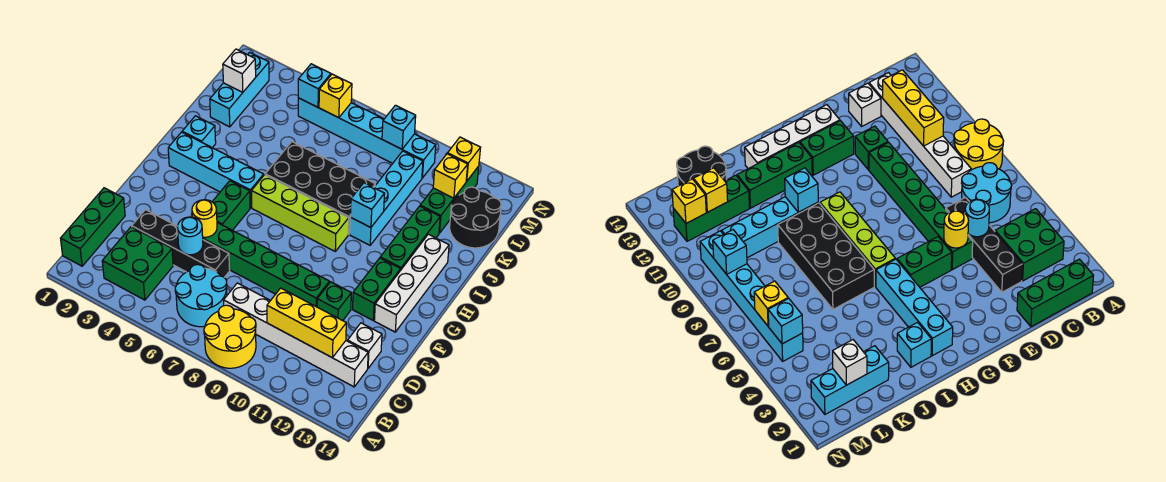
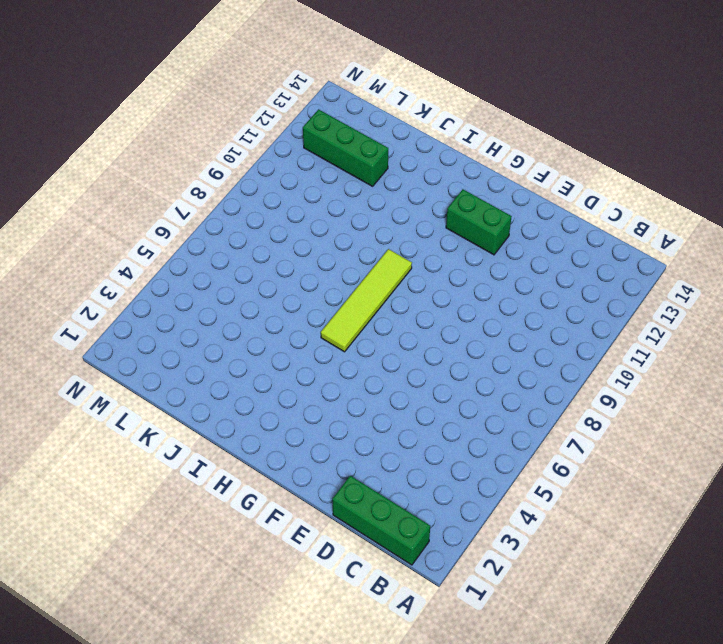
lime 1x4 tile [321,249,412,352] -> lime 1x4 brick [252,175,349,251]
none -> yellow 2x2 round brick [204,305,256,368]
none -> green 2x2 brick [102,227,173,300]
none -> cyan 2x2 round brick [175,265,227,327]
none -> white 1x6 brick [224,283,368,387]

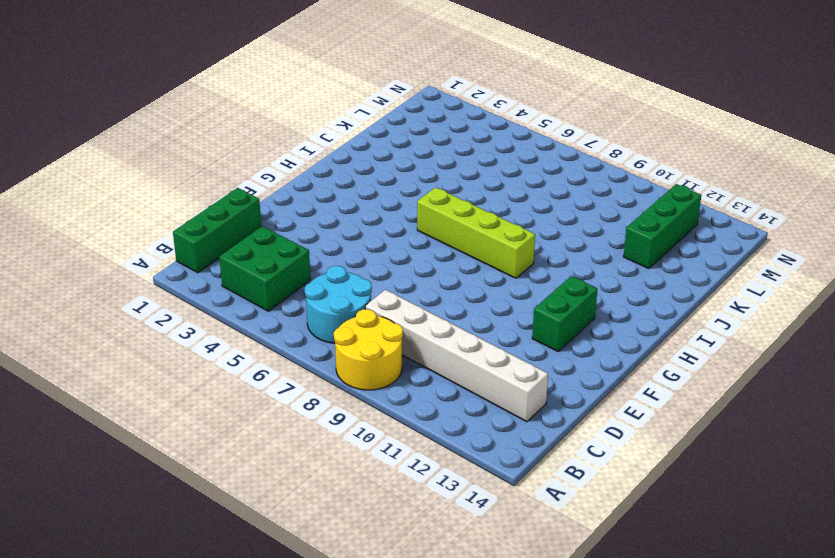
none -> black 1x4 brick [132,210,230,277]
none -> white 1x1 brick [348,323,382,368]
none -> green 1x6 brick [203,223,329,307]
none -> green 1x1 brick [317,282,351,321]

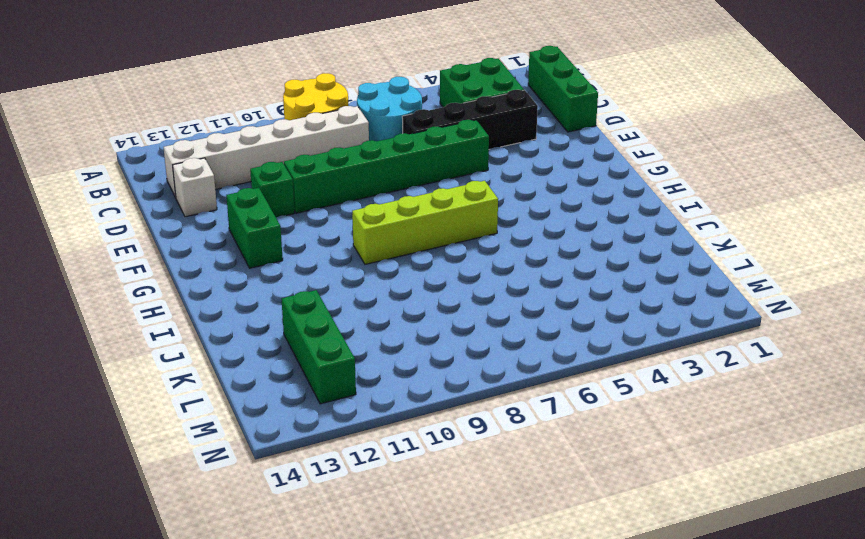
none -> green 1x2 brick [212,181,250,230]
none -> white 1x4 brick [374,234,449,332]
none -> cyan 1x4 brick [168,132,264,208]
none -> green 1x3 brick [380,206,440,269]

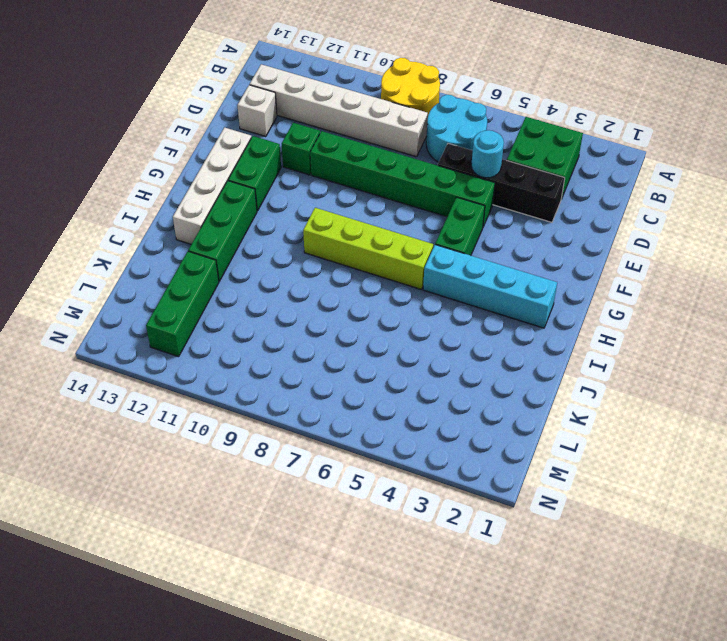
none -> green 1x3 brick [61,188,125,266]
none -> cyan 1x1 brick [182,116,216,148]
none -> black 2x4 brick [265,142,375,234]
none -> cyan 1x4 brick [350,151,423,245]

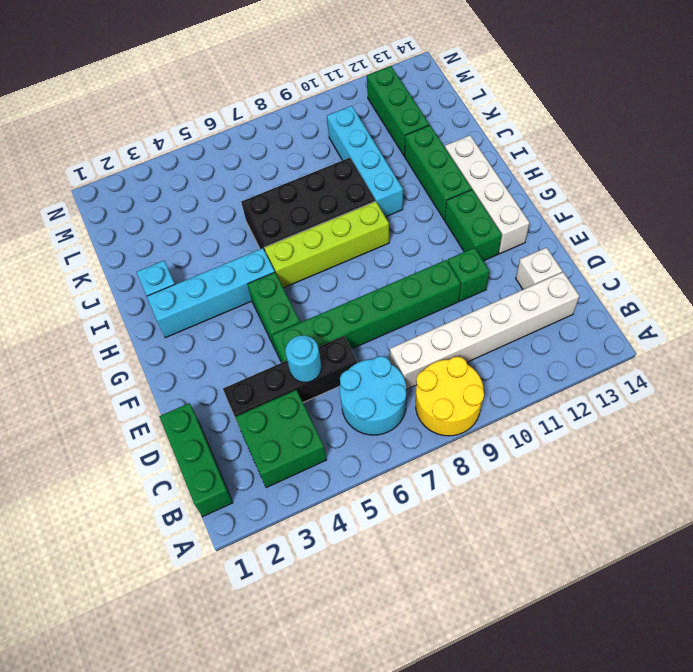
none -> cyan 1x3 brick [210,52,269,127]
none -> black 2x2 round brick [450,187,501,248]
none -> cyan 1x6 brick [298,98,436,178]
none -> yellow 1x3 brick [267,288,346,358]

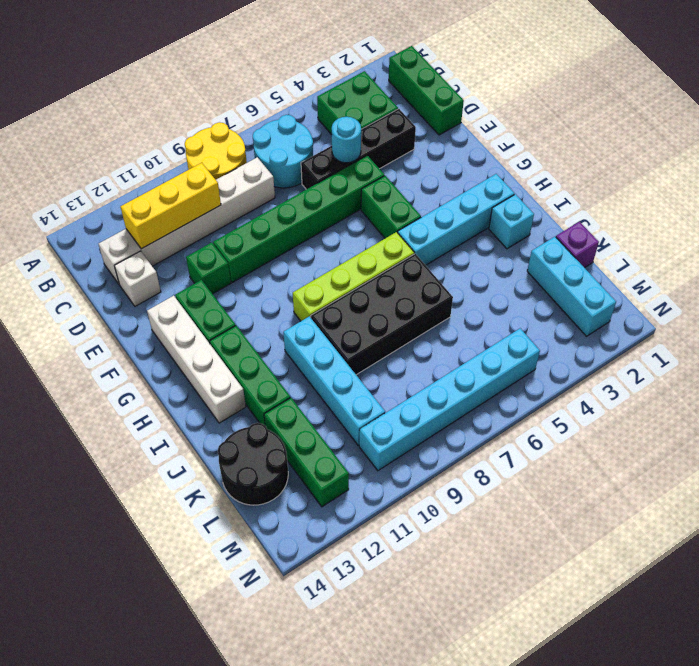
purple 1x1 brick [556,222,599,268] -> none
none -> yellow 1x1 round brick [192,200,217,237]
none -> cyan 1x1 brick [350,183,385,228]
none -> white 1x1 brick [223,49,256,92]
none -> yellow 1x1 brick [433,154,468,198]

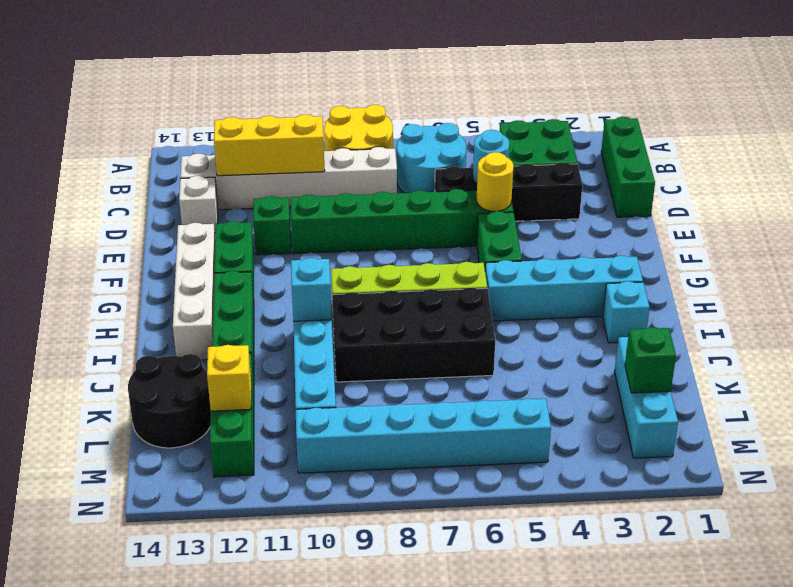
green 1x1 brick [625,327,676,393] -> white 1x1 brick [223,49,256,92]
none -> cyan 1x1 brick [298,64,331,107]
none -> yellow 1x1 brick [319,74,352,118]
none -> cyan 1x1 brick [382,105,416,149]
none -> yellow 1x1 brick [448,137,481,181]

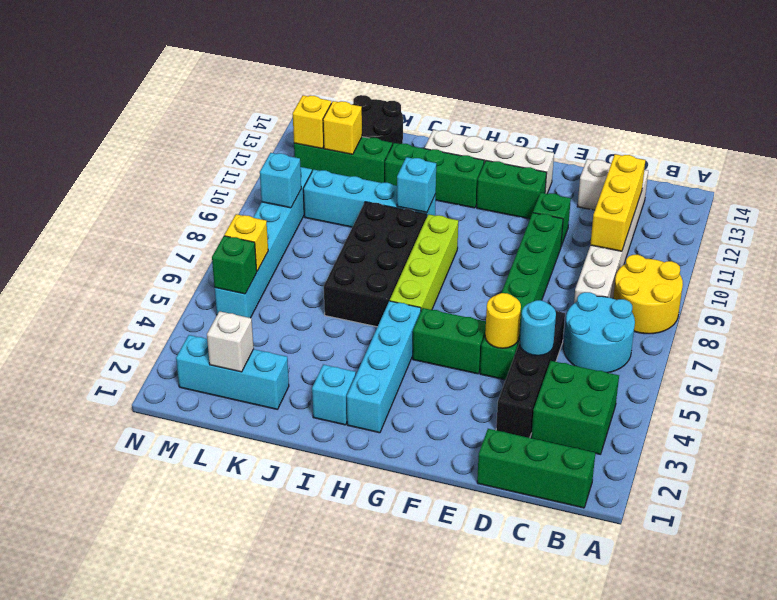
green 1x1 brick [212,236,257,294] -> cyan 1x1 brick [298,64,331,107]

